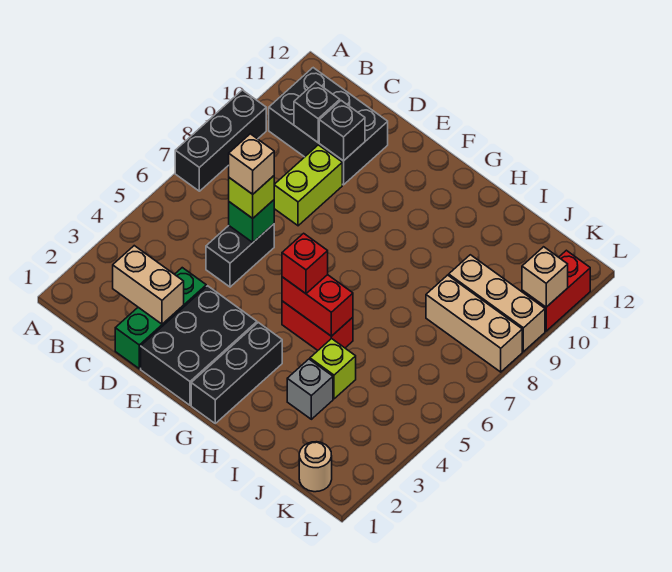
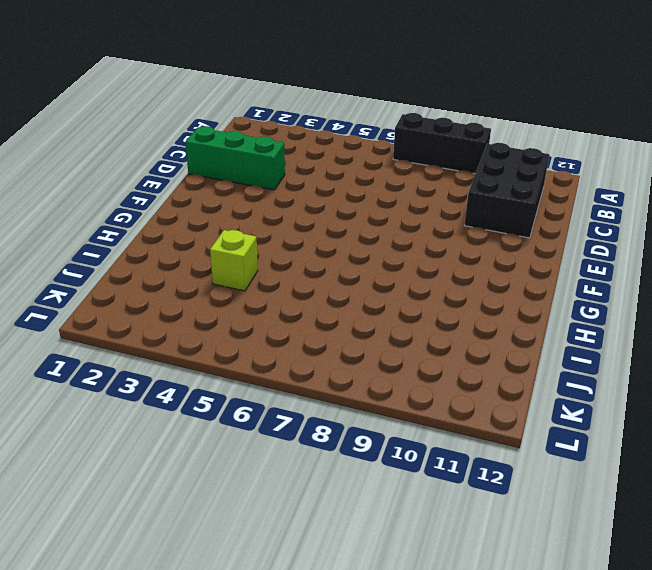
none -> black 1x2 brick [206,224,274,287]
none -> lime 1x2 brick [274,145,342,226]
none -> black 2x3 brick [141,286,257,405]

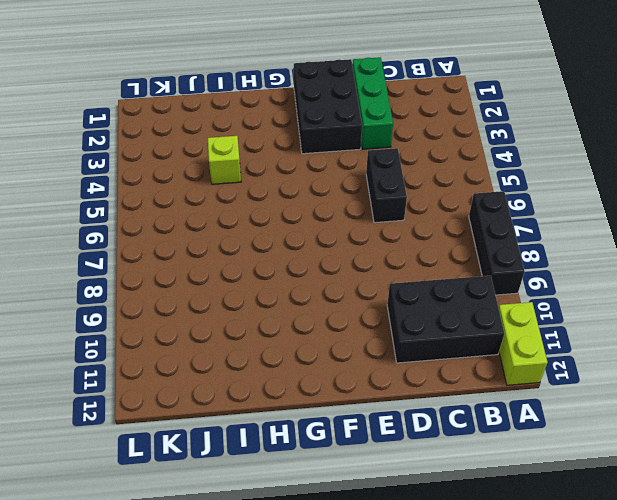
lime 1x2 brick [499,302,548,385] -> lime 1x2 brick moved to [274,145,342,226]
none -> black 1x3 brick [191,322,282,423]
none -> red 1x2 brick [282,301,353,350]
none -> grey 1x1 brick [287,359,333,419]

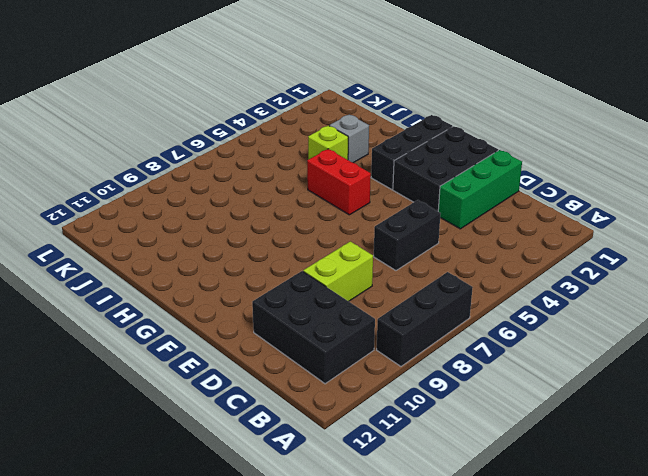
none -> tan 1x3 brick [426,275,522,372]
none -> tan 1x3 brick [449,255,545,352]
none -> tan 1x1 round brick [299,442,332,492]

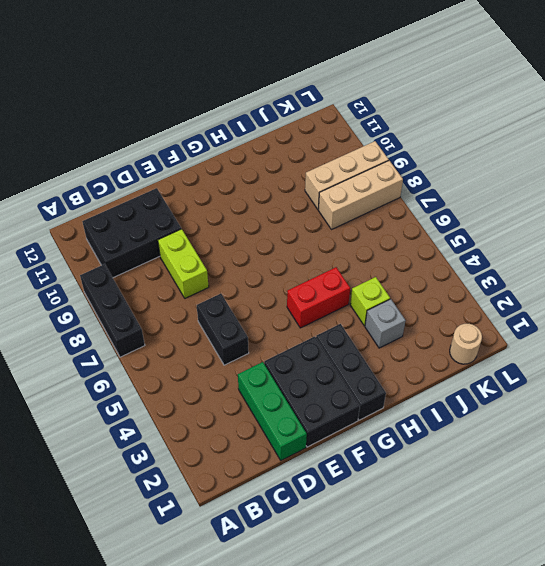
none -> red 1x2 brick [522,250,590,331]
none -> tan 1x2 brick [113,246,184,324]
none -> black 1x1 brick [294,82,340,142]

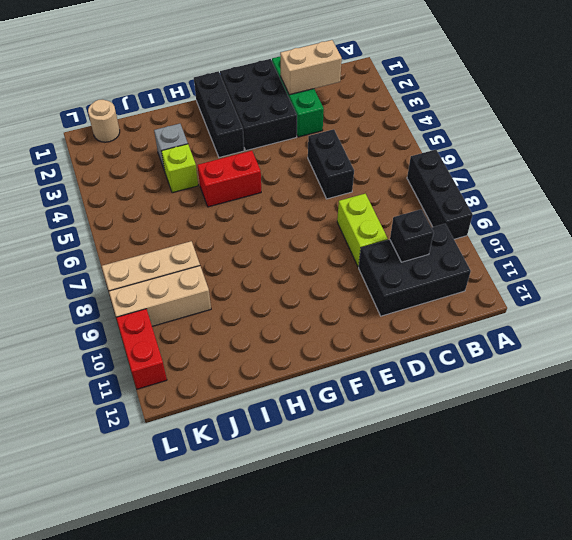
none -> green 1x1 brick [229,200,274,242]
none -> black 1x1 brick [319,101,365,161]
none -> red 1x2 brick [282,275,353,336]

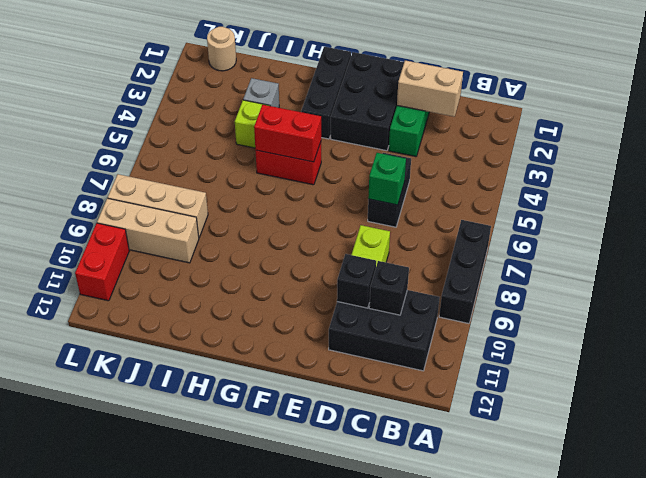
none -> tan 1x1 brick [522,247,568,307]
none -> lime 1x1 brick [229,176,274,218]
none -> red 1x1 brick [282,233,328,294]

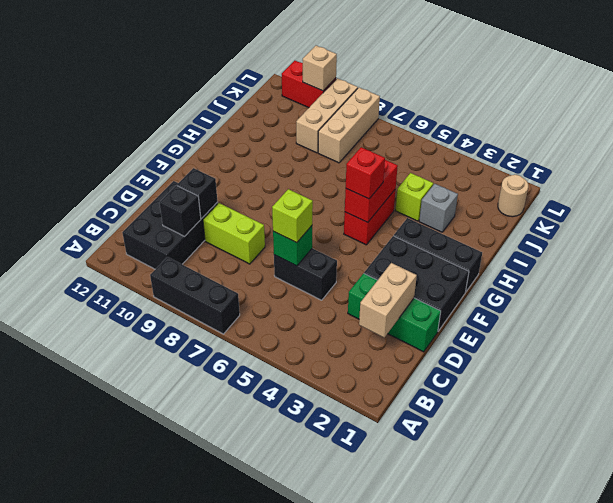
none -> tan 1x1 brick [229,134,274,194]

